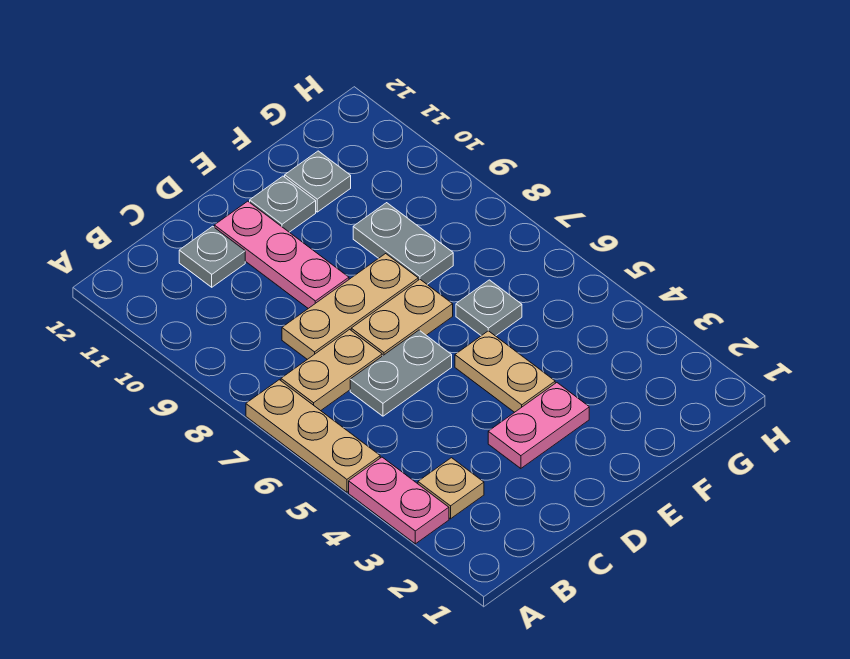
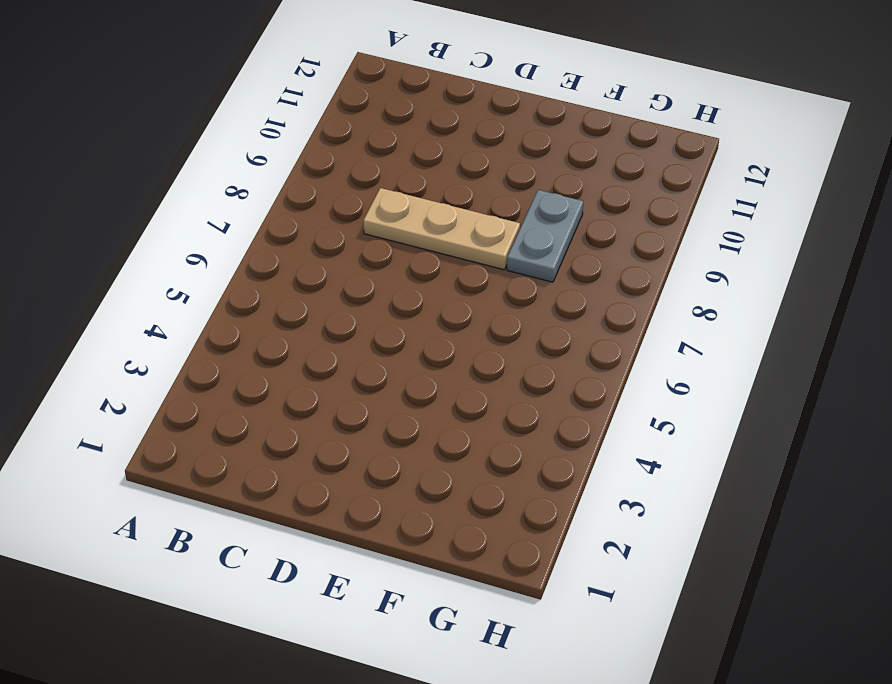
none -> pink 1x2 plate [349,457,449,544]
none -> tan 1x3 plate [246,380,380,492]
none -> tan 1x1 plate [418,458,484,519]

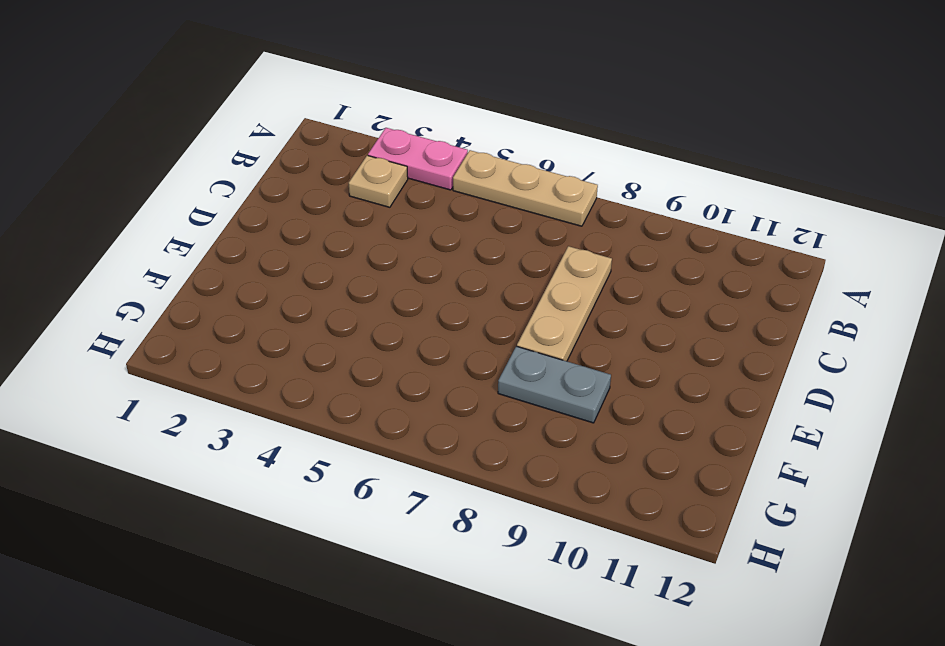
none -> tan 1x2 plate [281,329,382,411]
none -> grey 1x2 plate [350,330,452,416]
none -> grey 1x1 plate [179,226,245,287]

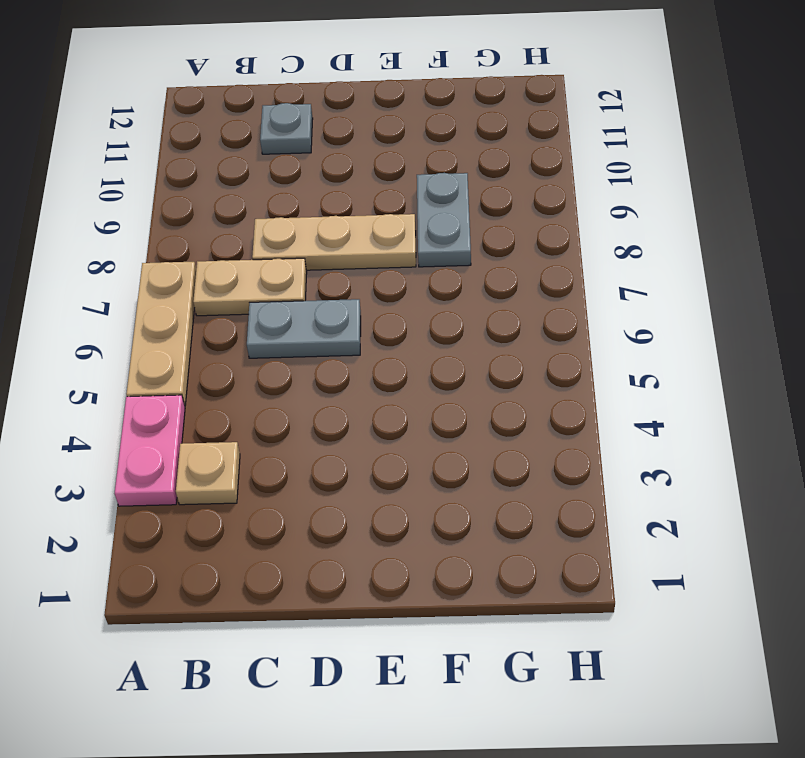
none -> pink 1x2 plate [488,383,589,468]
none -> tan 1x2 plate [351,279,453,356]
none -> pink 1x3 plate [214,201,349,308]

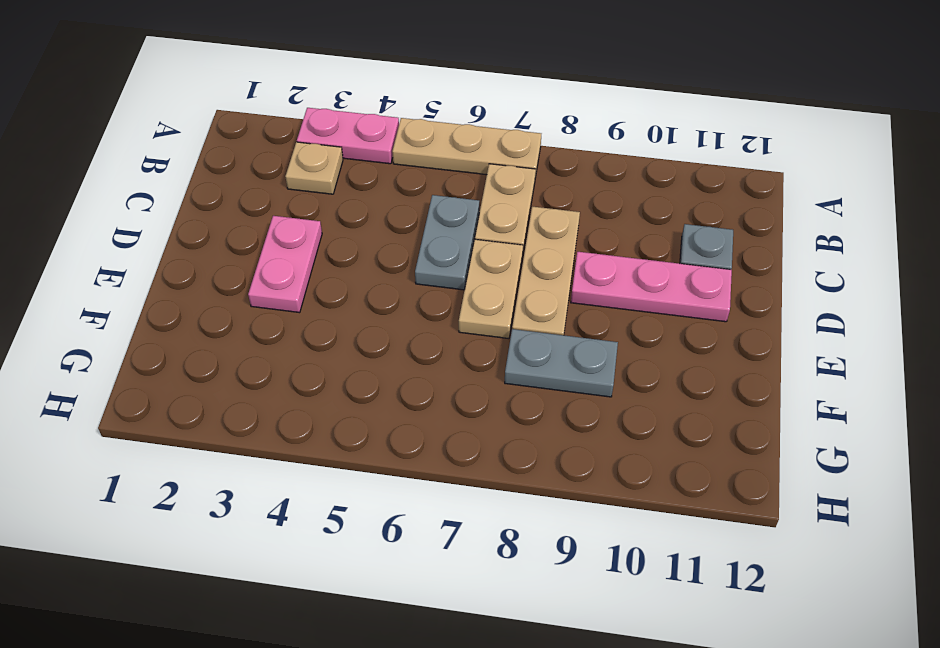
none -> tan 1x2 plate [455,331,555,412]
none -> grey 1x1 plate [250,176,316,232]
none -> grey 1x1 plate [456,280,522,336]

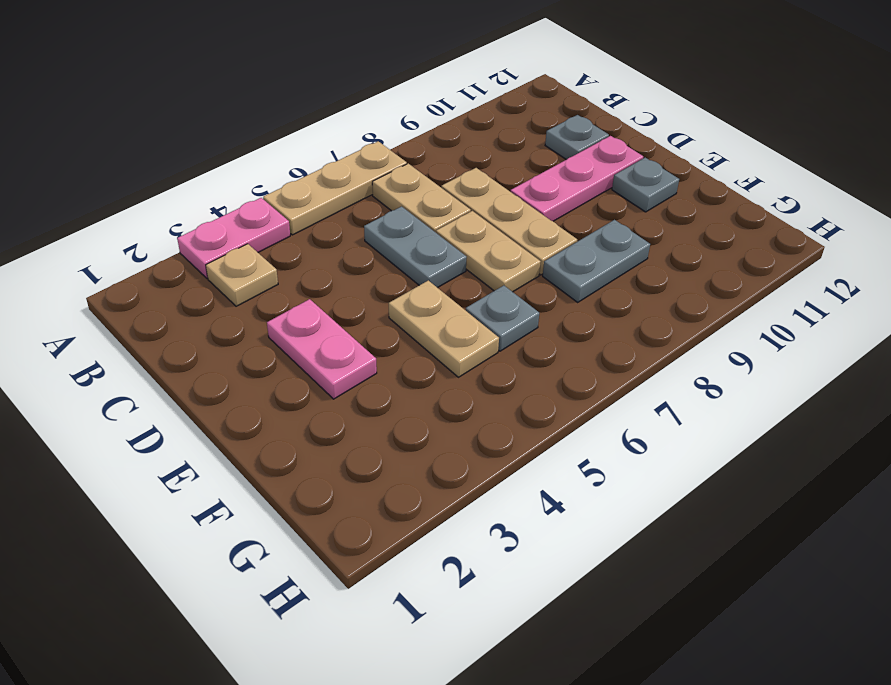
tan 1x2 plate [389,280,499,377] -> tan 1x2 plate turned to [455,331,555,412]
none -> grey 1x1 plate [285,151,351,212]

